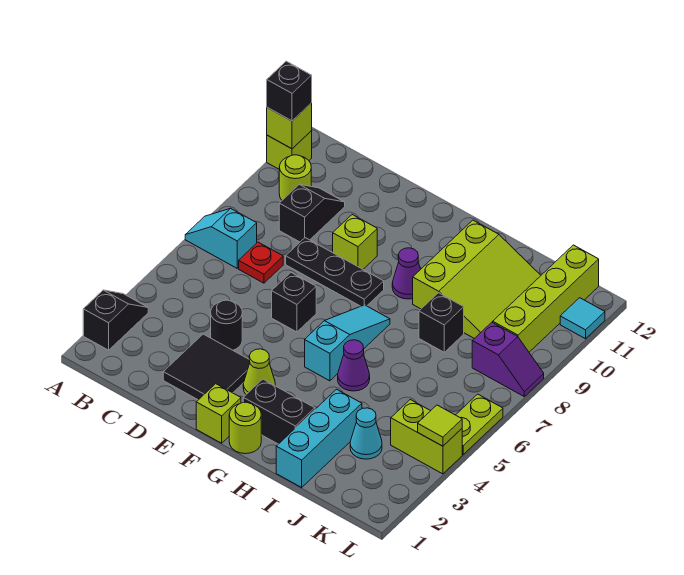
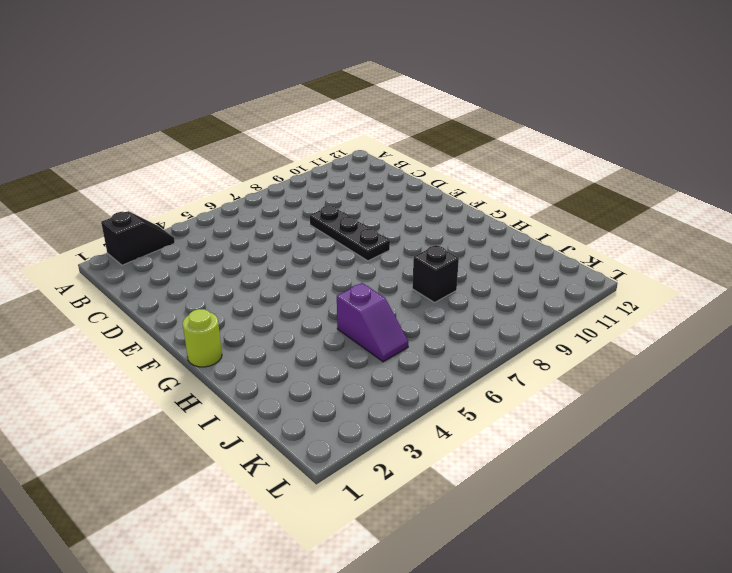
purple 1x2 slope [337,283,408,362] -> purple 1x2 slope moved to [472,322,544,396]
none -> cyan 1x2 slope [185,208,257,268]
none -> lime 1x1 brick [267,131,312,169]
none -> lime 1x1 round brick [279,155,311,200]
none -> red 1x1 plate [239,242,283,283]

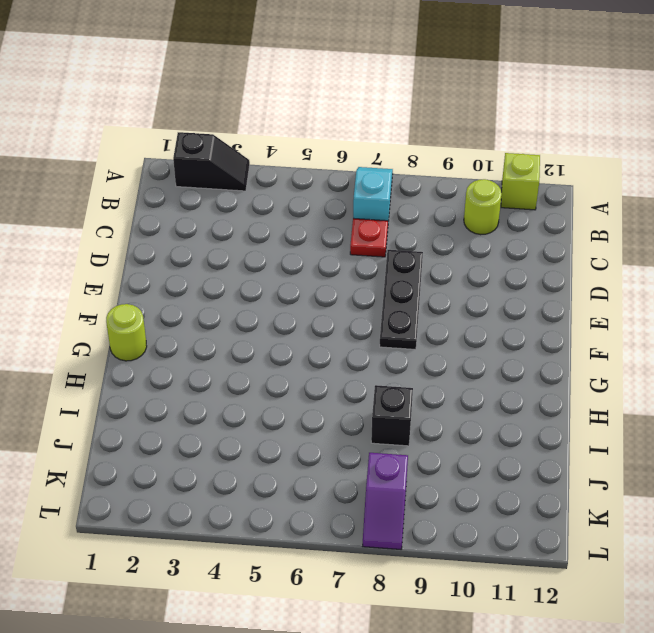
none -> black 1x2 slope [279,184,345,242]
none -> black 2x2 tile [163,334,250,400]
none -> black 1x1 round brick [211,300,242,350]
none -> black 1x1 brick [272,273,316,332]

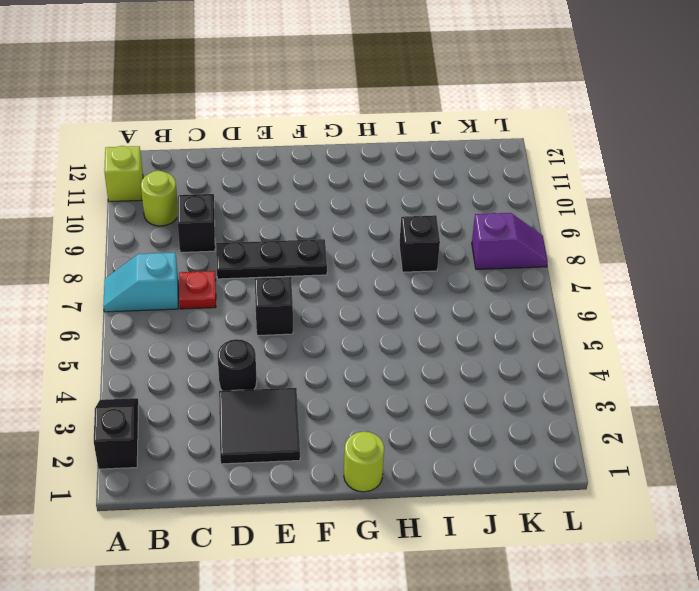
none -> lime 1x1 brick [333,215,377,269]
none -> lime 1x1 brick [196,384,241,443]
none -> lime 1x1 cone [243,349,275,394]
none -> black 1x2 brick [243,379,315,444]

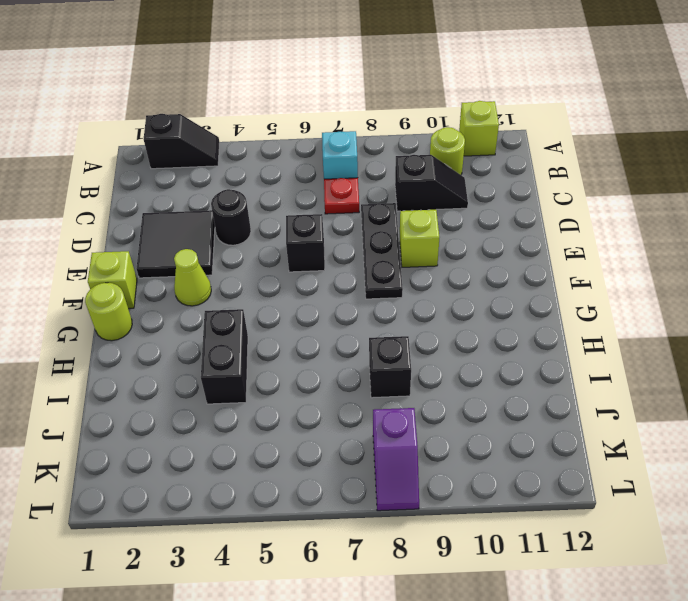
black 1x2 brick [201,309,248,404] -> black 1x2 brick moved to [243,379,315,444]
none -> cyan 1x3 slope [305,305,390,381]
none -> purple 1x1 cone [392,248,421,299]
none -> purple 1x1 cone [338,340,370,391]
none -> lime 3x3 slope [413,220,541,339]

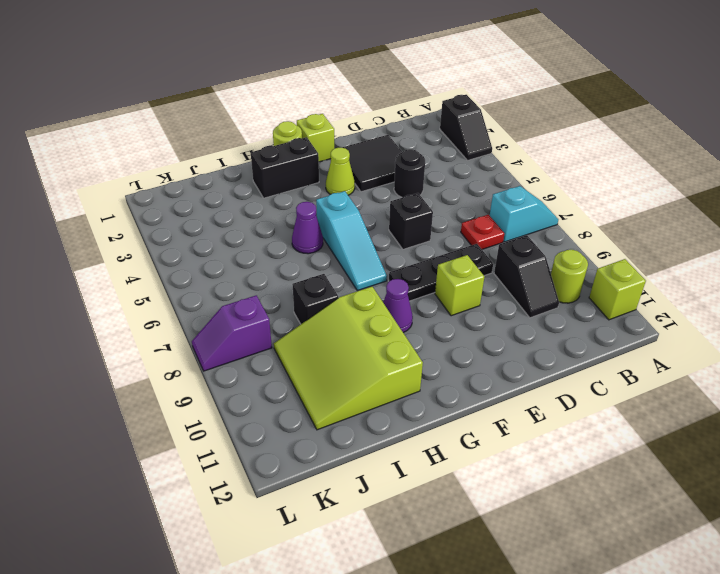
none -> cyan 1x3 brick [276,389,362,487]
none -> cyan 1x1 cone [350,408,382,459]
none -> lime 1x2 brick [391,400,462,474]
none -> lime 1x4 brick [493,245,599,352]

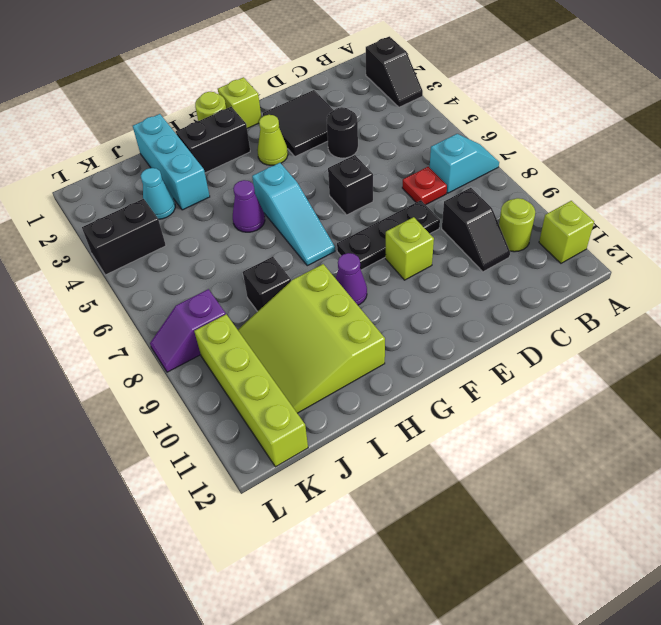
black 1x2 brick [82,199,166,275] -> lime 1x2 brick [391,400,462,474]
none -> lime 1x2 plate [456,394,503,454]
none -> cyan 1x1 tile [560,298,605,339]
none -> lime 1x1 brick [267,103,312,149]
none -> lime 1x1 tile [418,405,462,446]

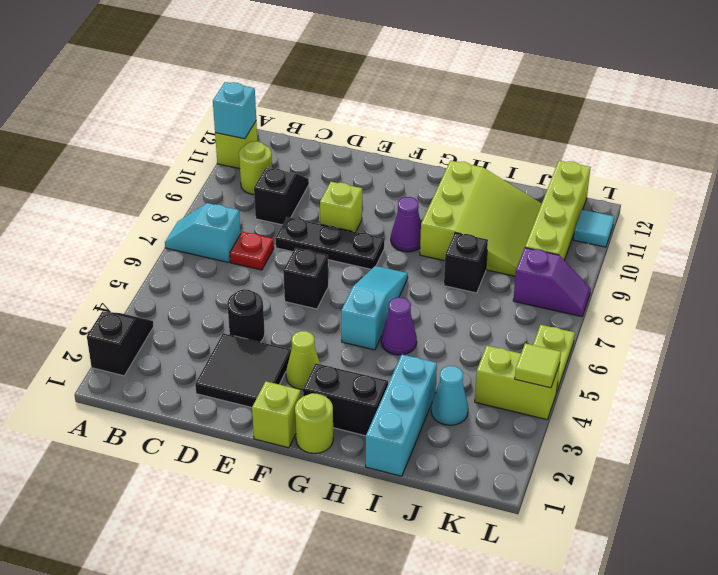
cyan 1x1 brick [213,82,256,139] -> lime 1x1 brick [267,103,312,149]
none -> black 1x1 brick [267,61,312,121]

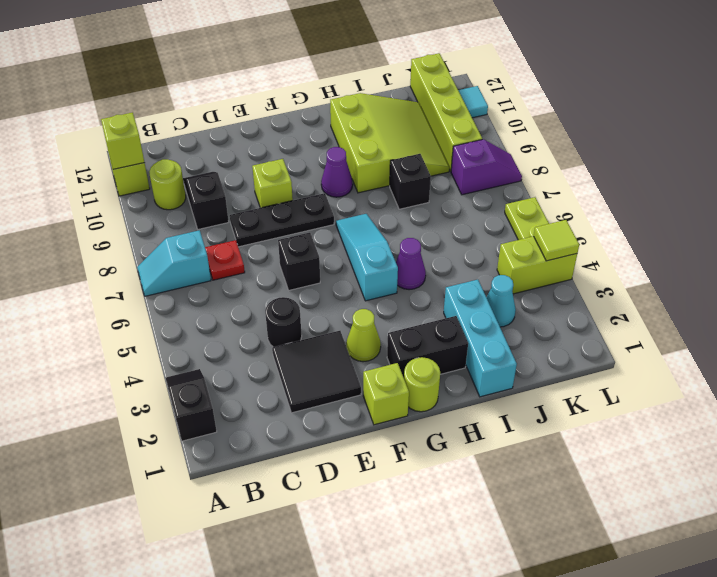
none -> black 1x1 brick [267,61,312,121]

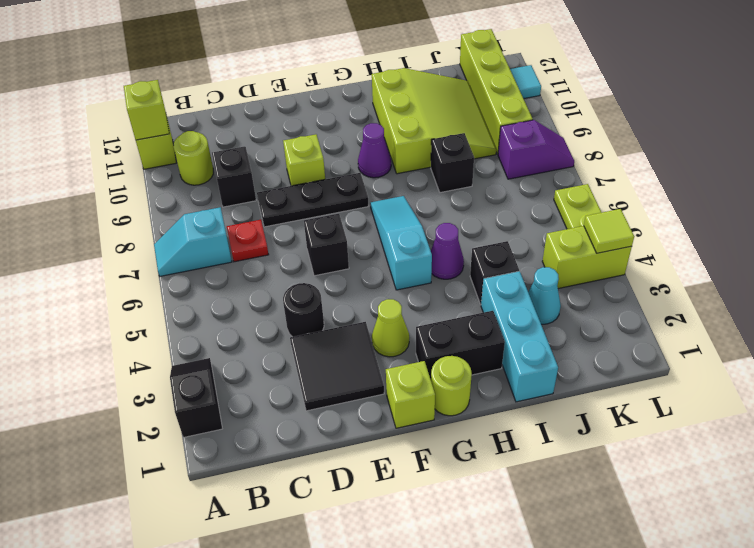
black 1x1 brick [470,241,519,305] -> black 1x1 brick moved to [267,61,312,121]

